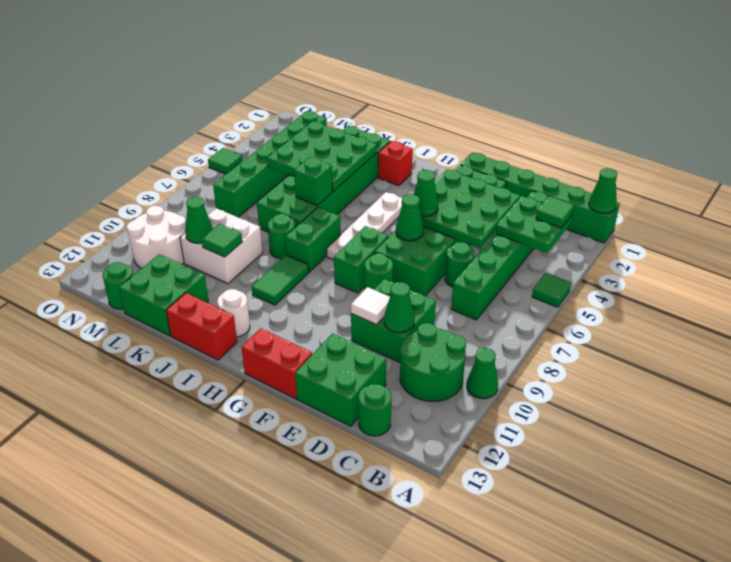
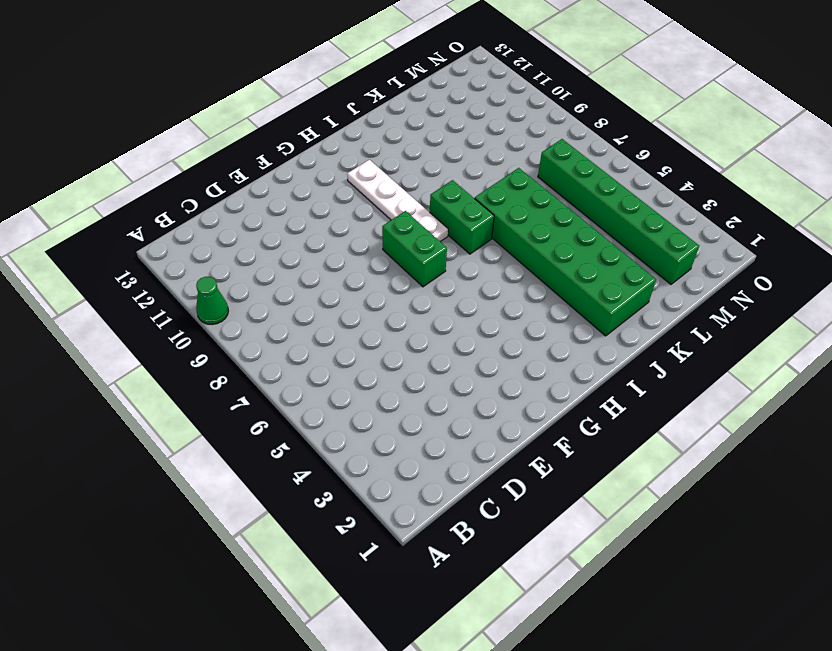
white 1x4 plate [347,160,448,242] -> white 1x4 plate moved to [327,192,402,260]
none -> green 1x6 brick [460,152,620,243]
none -> green 1x1 tile [532,273,571,307]
none -> green 2x2 round brick [400,323,466,401]
none -> green 1x6 brick [451,191,548,320]

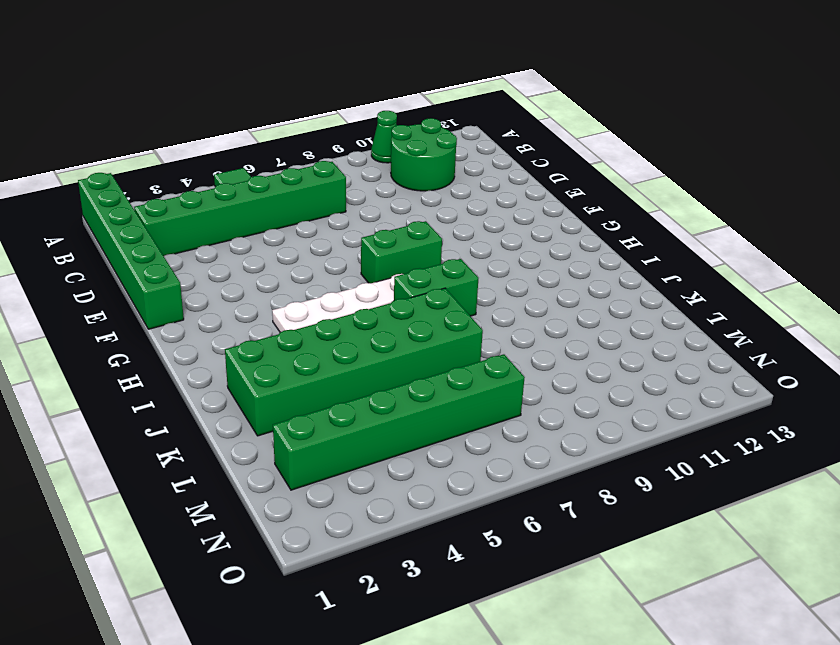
none -> green 1x1 round brick [358,384,391,436]
none -> green 1x1 round brick [445,242,475,287]
none -> green 2x2 brick [351,279,436,362]
none -> green 2x2 brick [295,333,386,426]

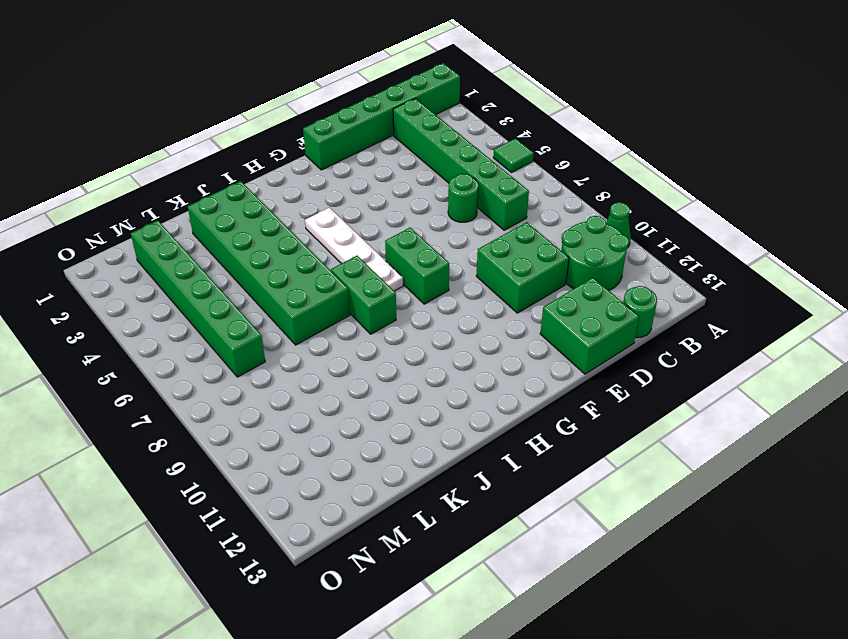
none -> green 2x6 brick [375,165,506,296]
none -> green 1x1 round brick [364,254,393,290]
none -> red 1x2 brick [242,328,312,399]
none -> red 1x1 brick [378,141,413,186]

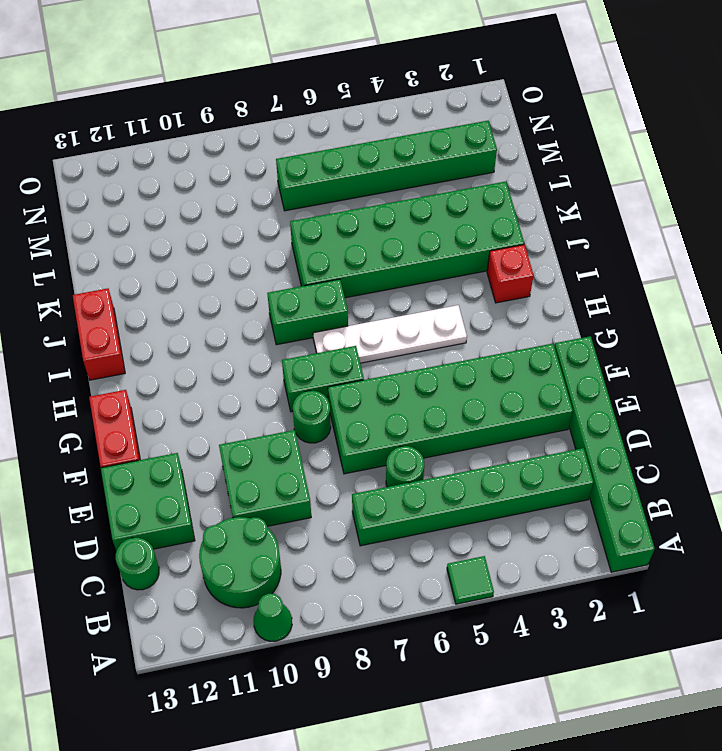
none -> green 1x2 tile [252,255,309,305]
none -> white 1x1 round brick [217,289,250,337]
none -> green 1x1 round brick [268,214,295,259]
none -> white 2x2 brick [180,208,263,284]

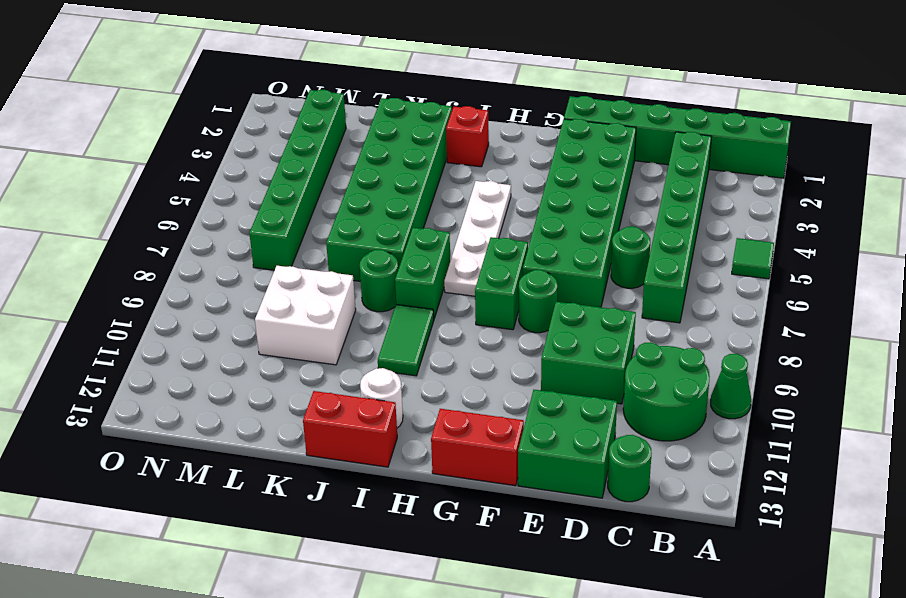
none -> green 2x2 brick [119,254,208,336]
none -> white 2x2 round brick [127,206,186,268]
none -> green 1x1 round brick [103,262,133,309]
none -> green 1x1 tile [208,148,243,174]

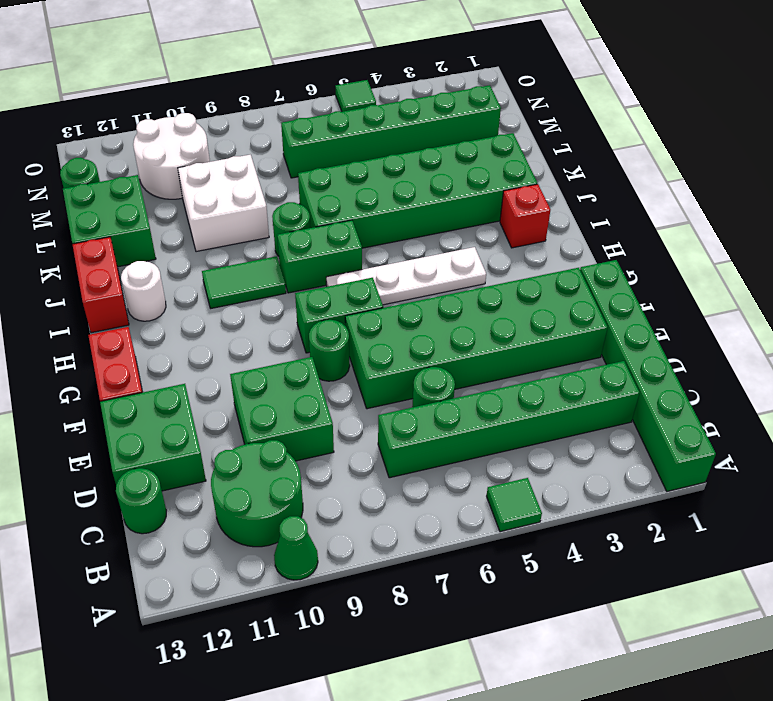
none -> green 1x1 cone [589,168,617,214]
none -> green 2x2 plate [495,196,573,253]
none -> green 3x3 plate [421,169,520,249]
none -> green 1x1 cone [384,282,415,333]

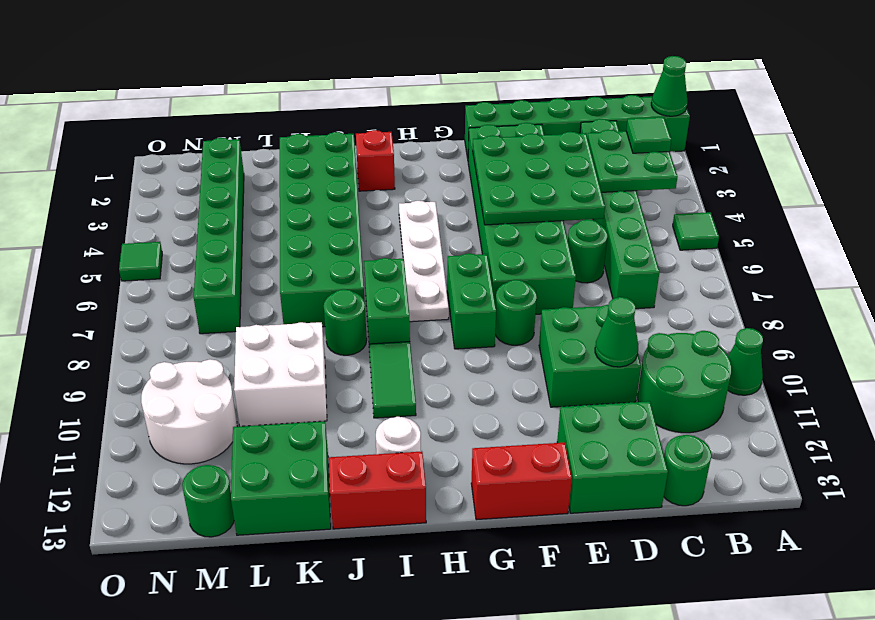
none -> white 1x1 tile [351,287,390,325]
none -> green 1x1 cone [396,194,424,241]
none -> green 3x3 plate [267,121,377,191]
none -> green 1x1 brick [294,157,333,206]

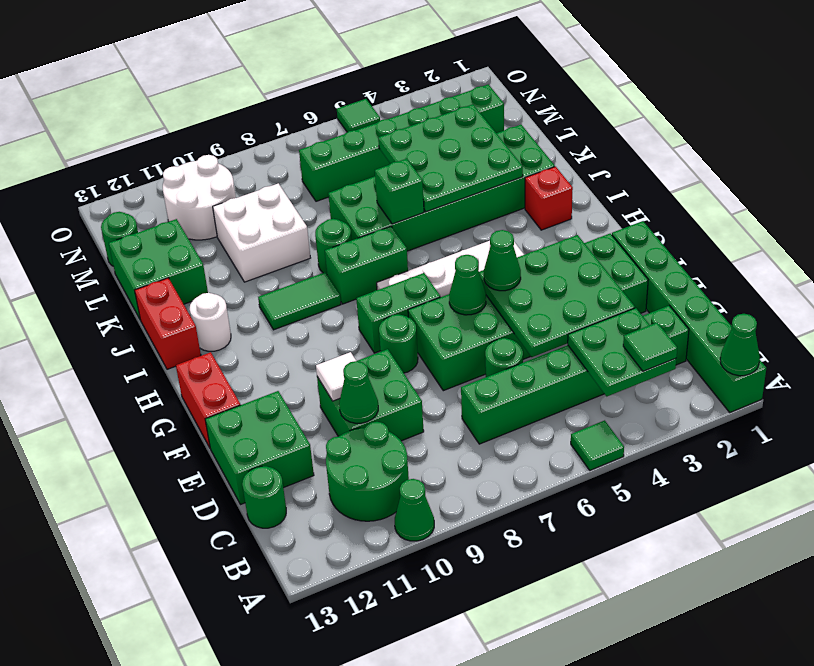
none -> green 1x1 tile [201,224,242,257]
none -> green 1x1 cone [185,197,213,243]

